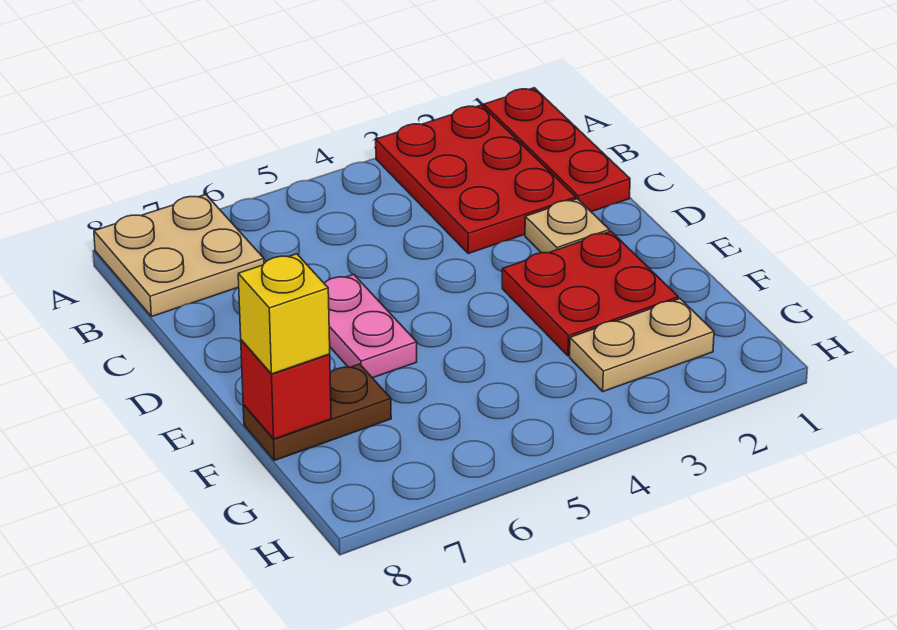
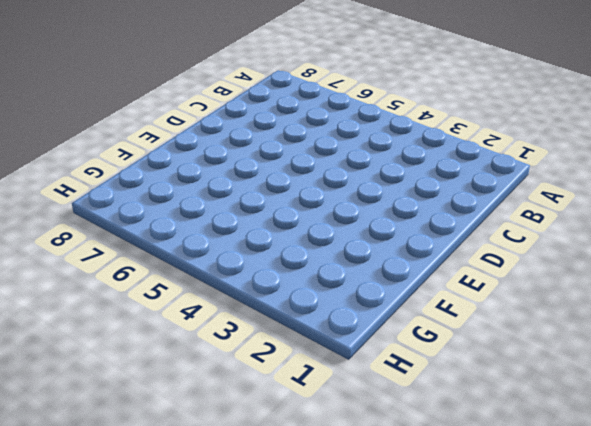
none -> red 1x3 plate [484,88,630,212]
none -> red 2x3 plate [376,105,576,254]

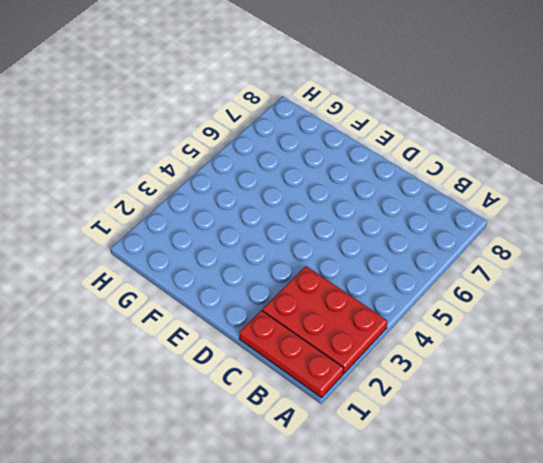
none -> tan 2x2 plate [94,195,264,317]
none -> tan 1x1 plate [525,199,609,253]

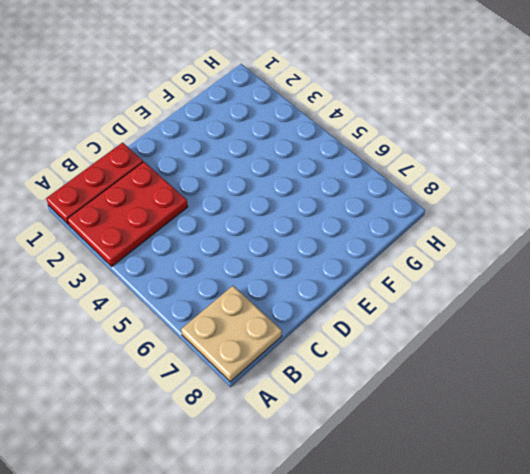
none -> tan 1x1 plate [525,199,609,253]
none -> pink 1x2 plate [324,275,417,378]

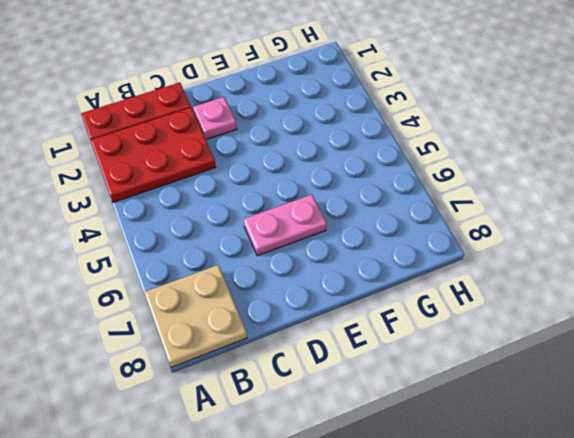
pink 1x1 plate [193,97,237,140] -> tan 1x1 plate [525,199,609,253]
none -> red 2x2 plate [502,231,678,356]
none -> brown 1x2 plate [243,364,391,460]

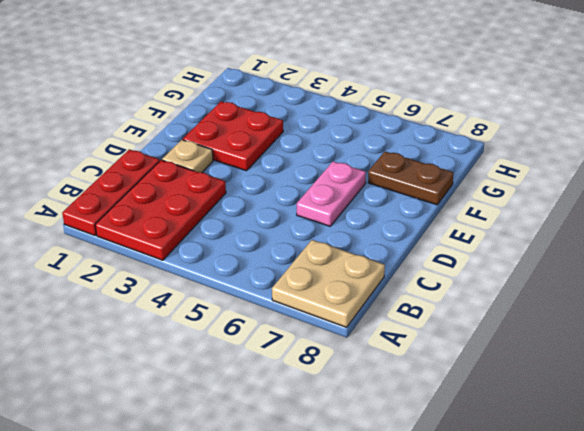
none -> tan 1x2 plate [570,299,714,392]
none -> red 1x1 brick [241,340,331,439]

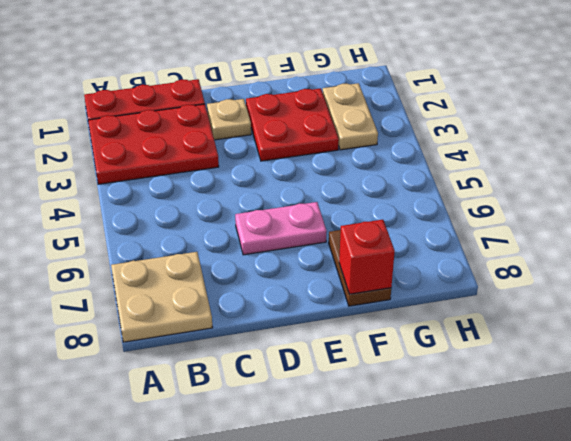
none -> yellow 1x1 brick [238,254,330,374]

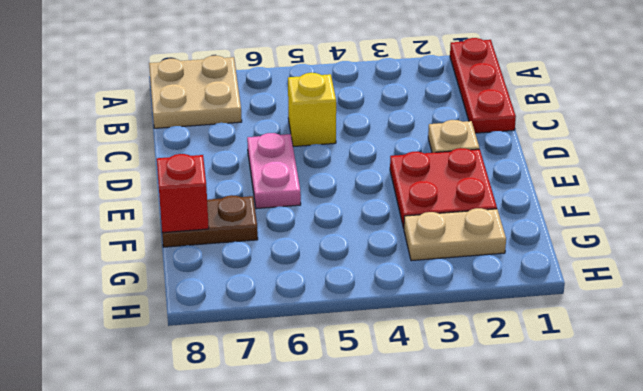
yellow 1x1 brick [288,73,336,146] -> yellow 1x1 brick moved to [238,254,330,374]
none -> red 2x3 plate [376,105,576,254]

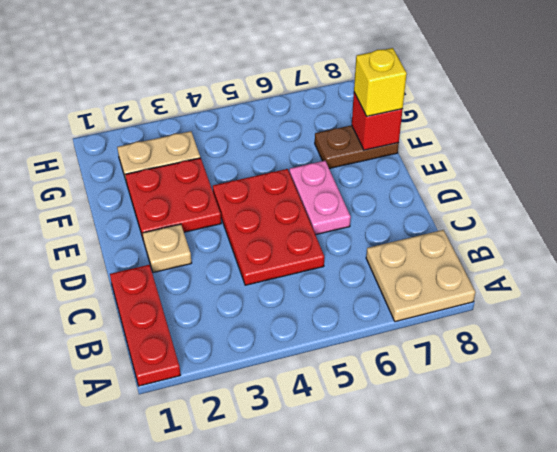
red 2x3 plate [213,169,324,285] -> red 2x3 plate moved to [376,105,576,254]

